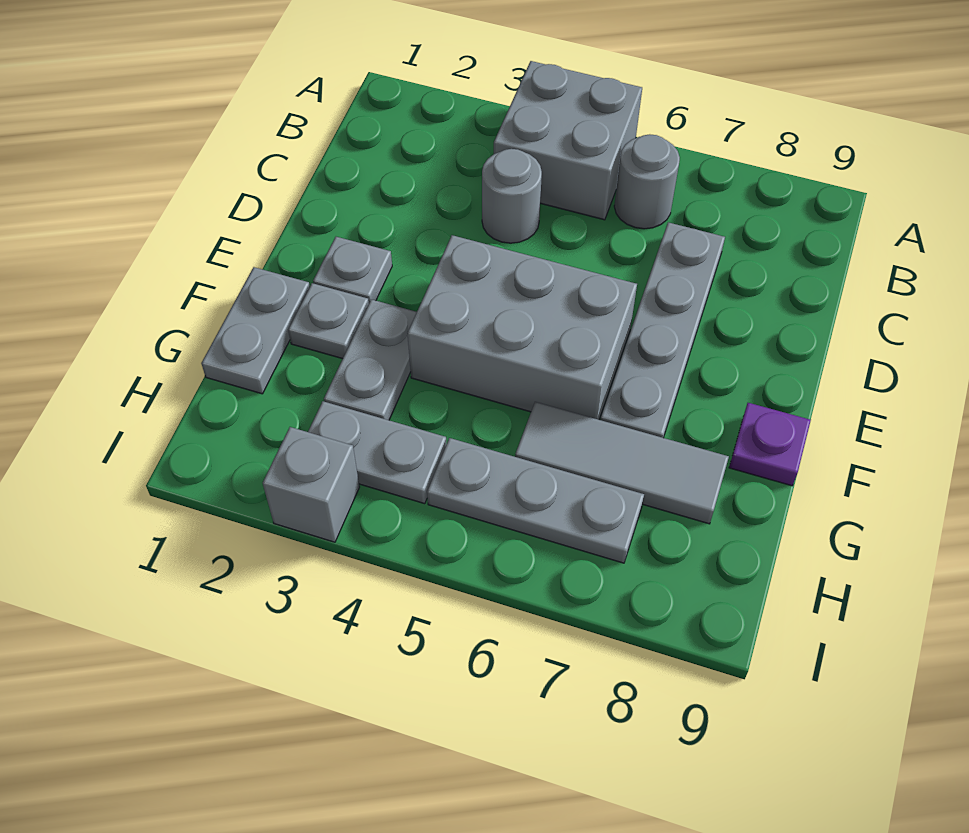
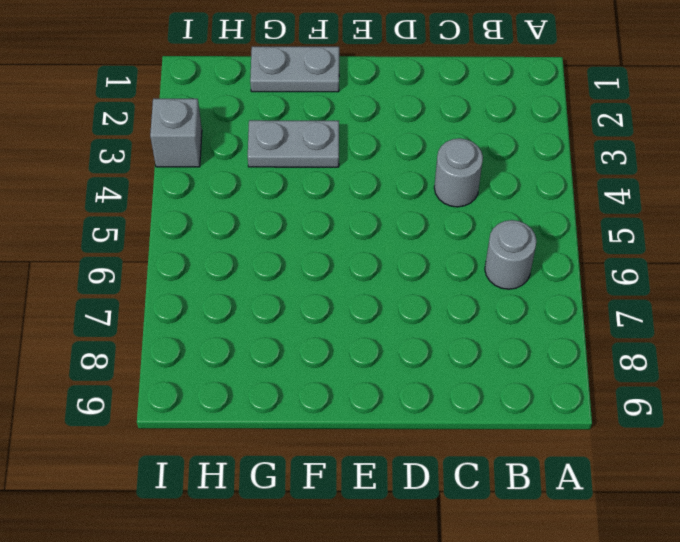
none -> grey 2x2 brick [494,61,642,220]
none -> grey 1x4 plate [600,222,725,438]
none -> grey 1x1 plate [313,237,392,303]

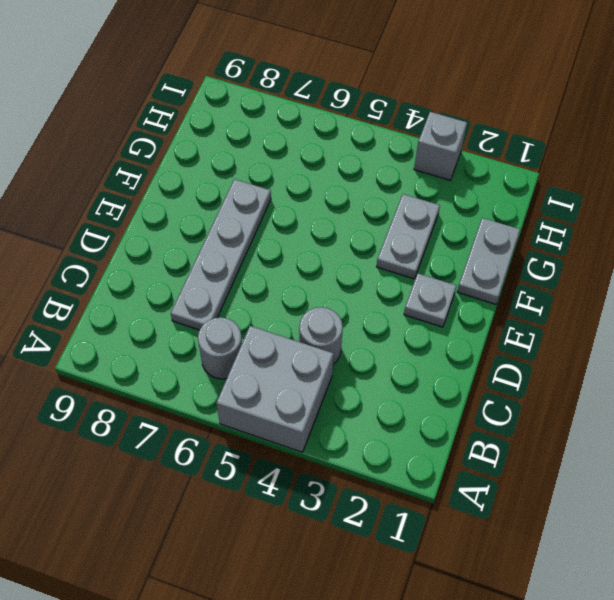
none -> grey 2x3 brick [408,235,637,420]
none -> grey 1x1 plate [288,283,369,359]
none -> purple 1x1 plate [729,403,811,486]

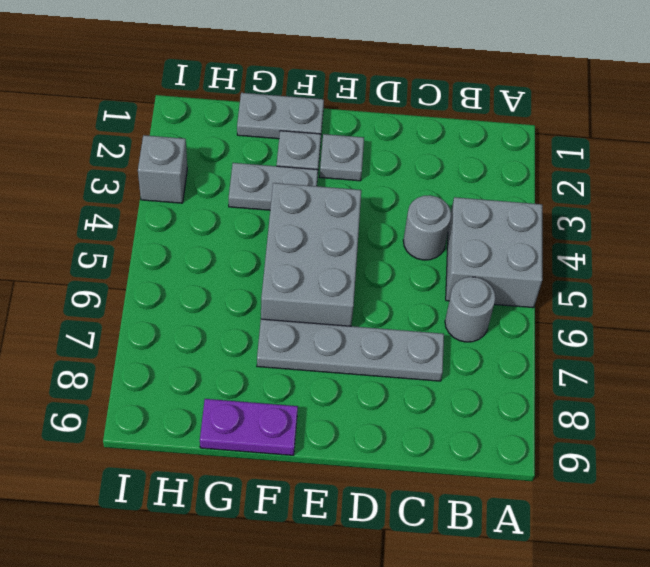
purple 1x2 plate [200,399,298,455] -> purple 1x1 plate [729,403,811,486]
none -> grey 1x3 tile [515,402,729,524]
none -> grey 1x2 plate [308,401,446,504]
none -> grey 1x3 plate [427,438,644,563]

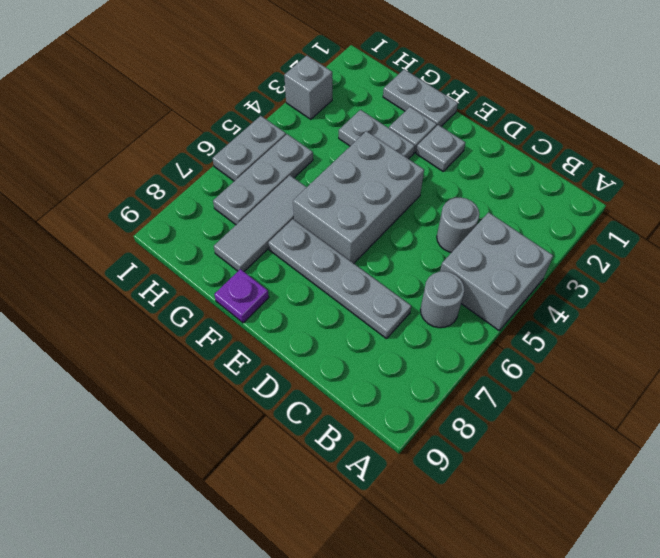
grey 1x2 plate [212,116,286,181] -> grey 1x2 plate moved to [308,401,446,504]

